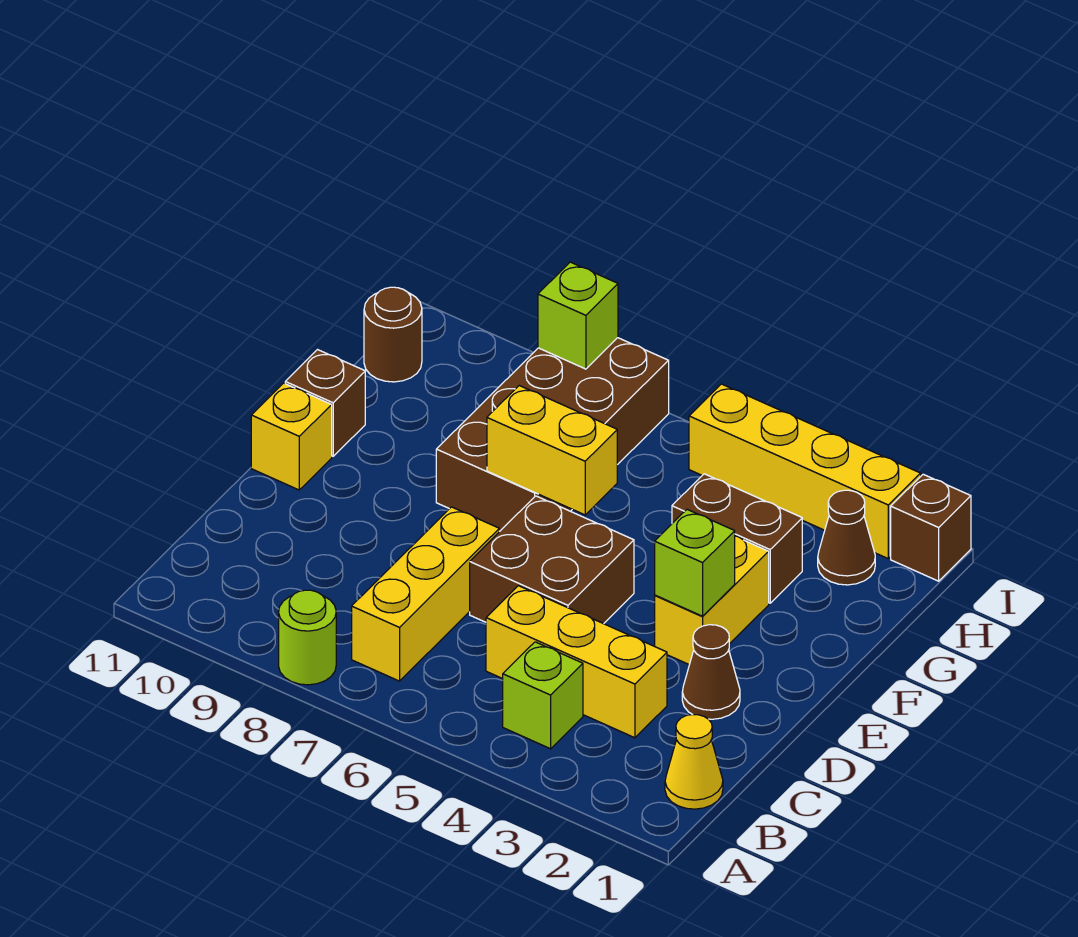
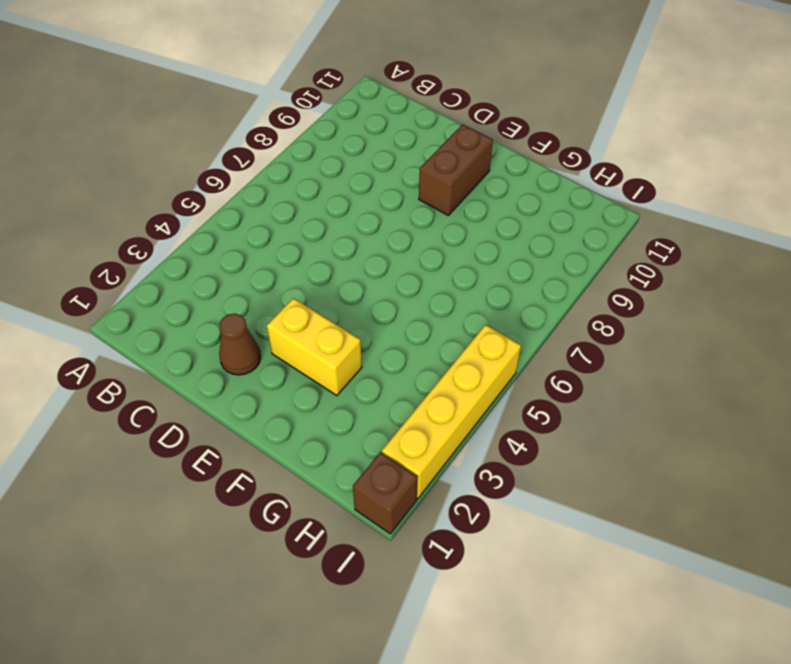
brown 1x2 brick [419,124,493,216] -> brown 1x2 brick moved to [672,474,802,603]
none -> lime 1x1 round brick [279,590,336,685]
none -> yellow 1x1 cone [665,715,723,809]
none -> lime 1x1 brick [503,642,583,749]

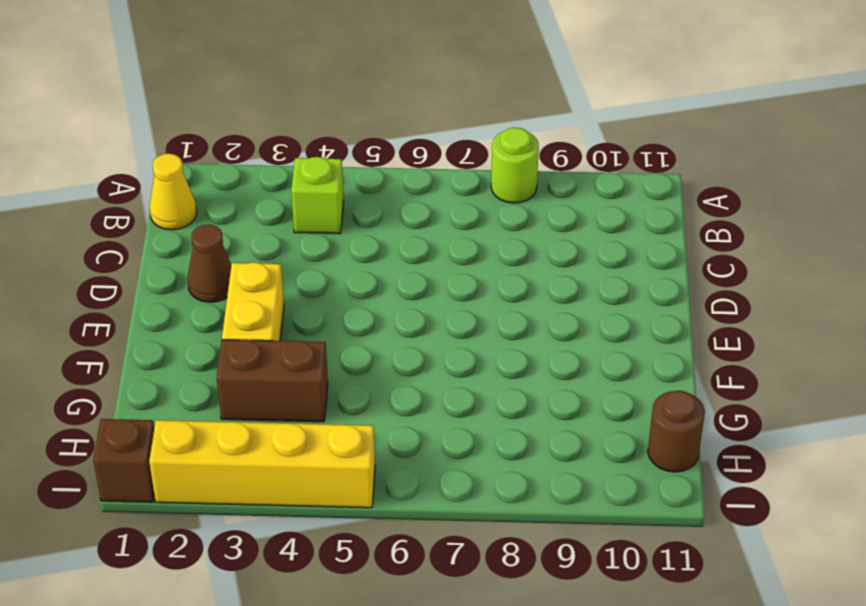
none -> yellow 1x3 brick [352,507,499,681]
none -> yellow 1x3 brick [486,586,667,738]
none -> brown 2x2 brick [470,496,634,624]

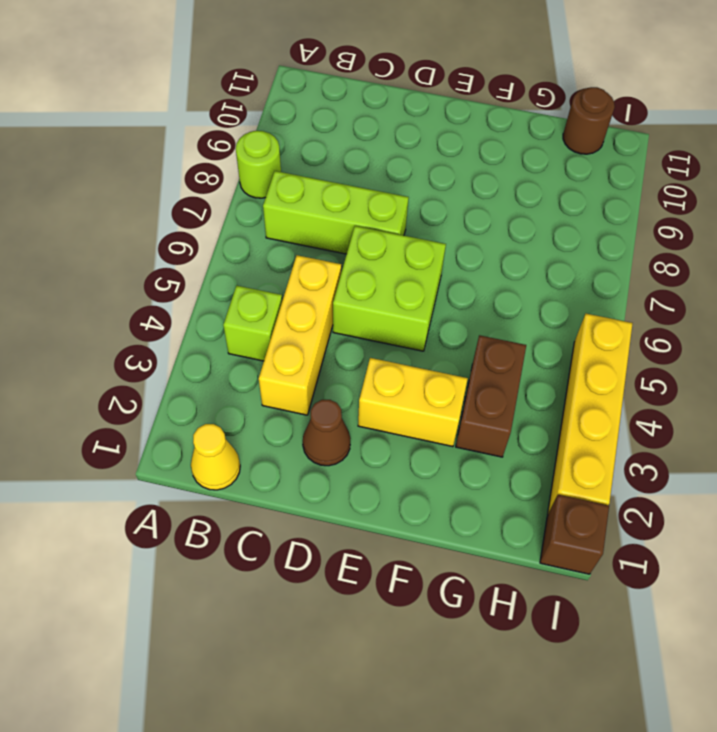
lime 1x3 brick [263,171,409,254] -> yellow 1x3 brick [352,507,499,681]
lime 2x2 brick [333,226,446,351] -> brown 2x2 brick [470,496,634,624]
none -> yellow 1x1 brick [251,383,332,490]
none -> brown 2x4 brick [436,338,669,531]
none -> brown 1x1 brick [285,350,365,456]

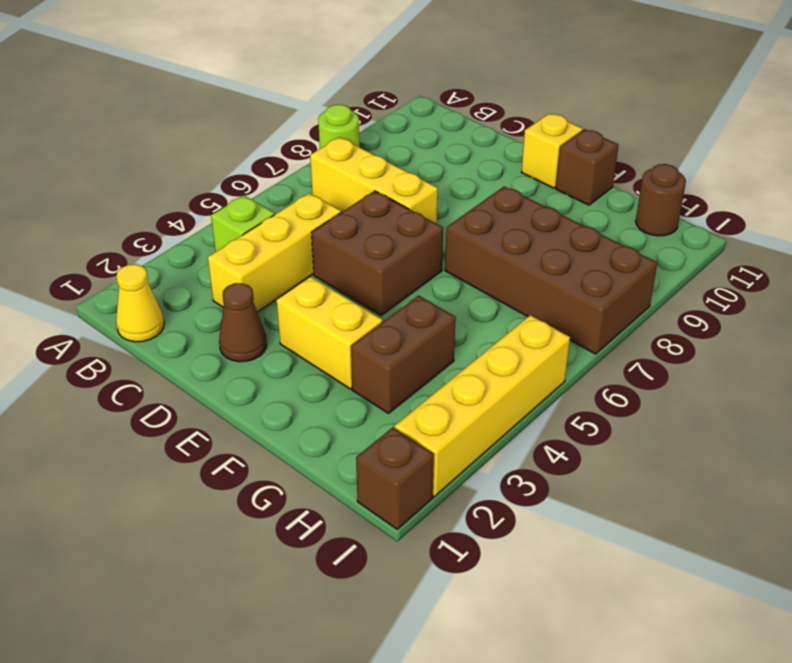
none -> brown 1x1 cone [818,490,875,585]
none -> lime 1x1 brick [655,510,735,616]
none -> yellow 1x2 brick [487,386,617,515]

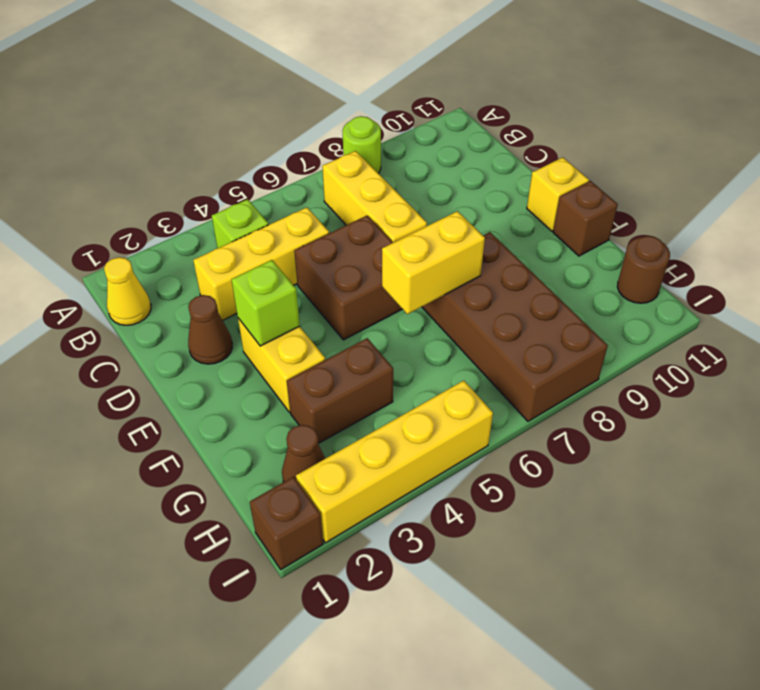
none -> lime 1x1 brick [538,262,618,369]

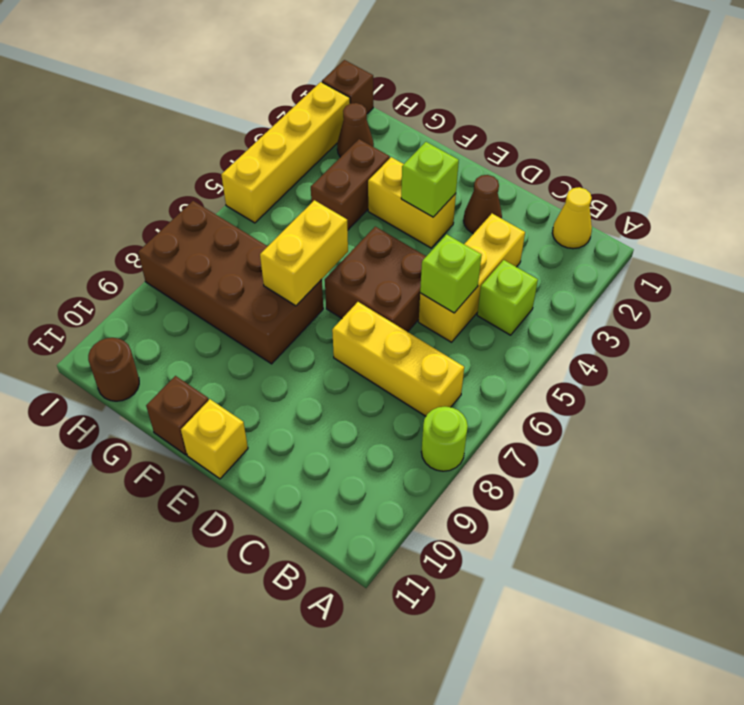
lime 1x1 brick [420,234,482,313] -> lime 1x1 brick moved to [538,262,618,369]

